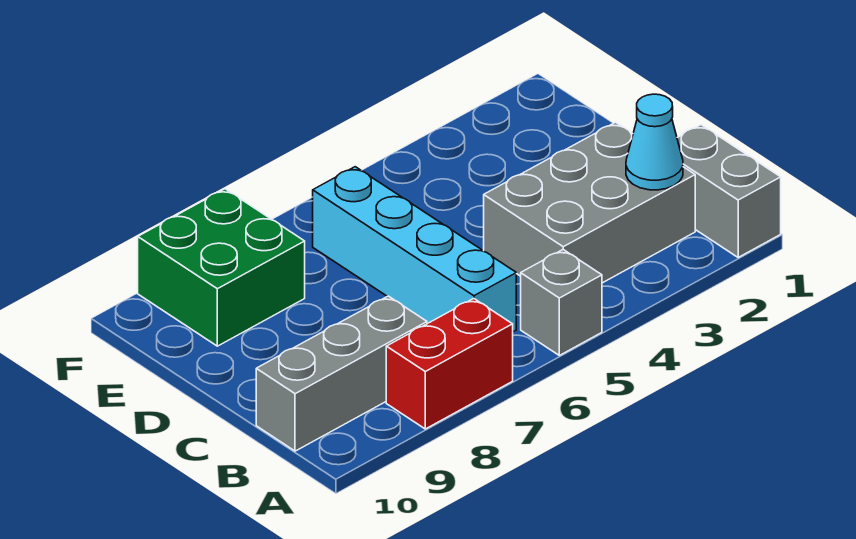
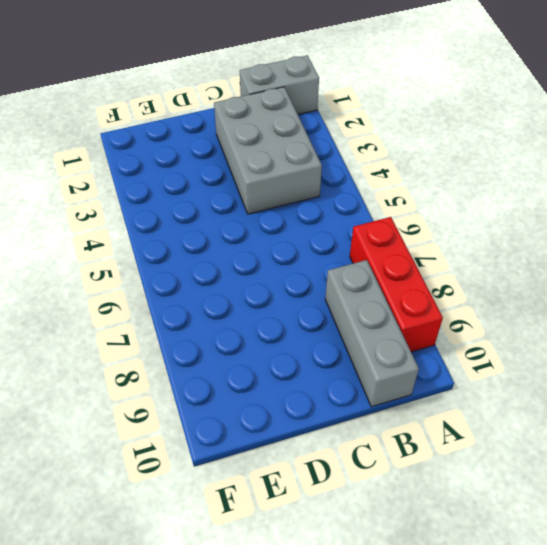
red 1x3 brick [350,217,443,352] -> red 1x2 brick [386,298,513,429]
none -> grey 1x1 brick [521,250,602,355]
none -> cyan 1x4 brick [313,167,516,332]

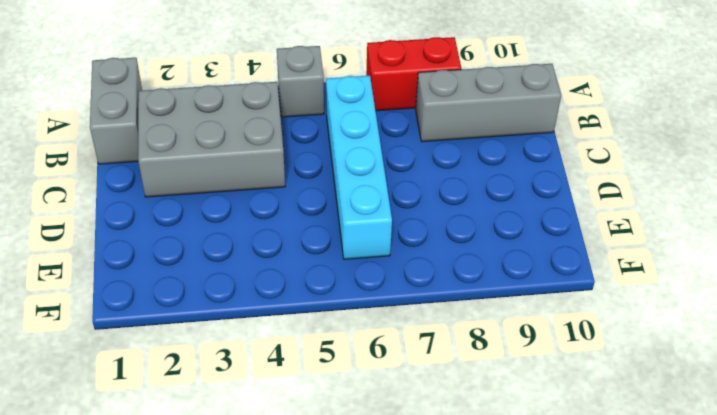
none -> green 2x2 brick [138,189,305,346]
none -> cyan 1x1 cone [626,94,683,190]

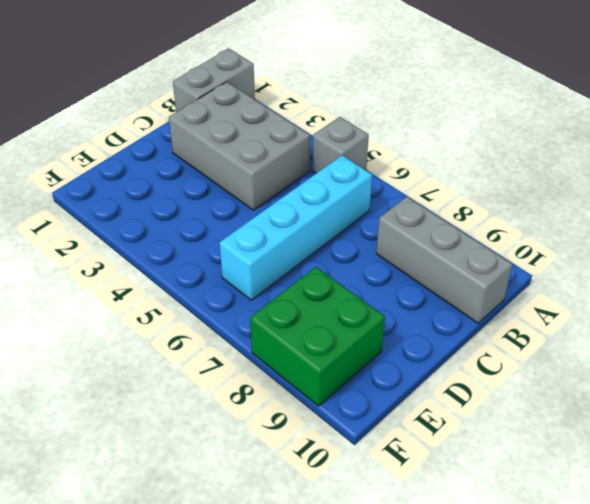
none -> red 1x2 brick [386,298,513,429]
none -> cyan 1x1 cone [626,94,683,190]

